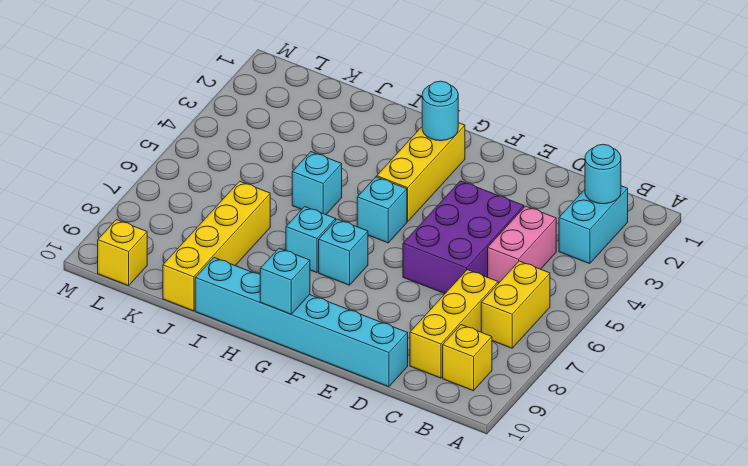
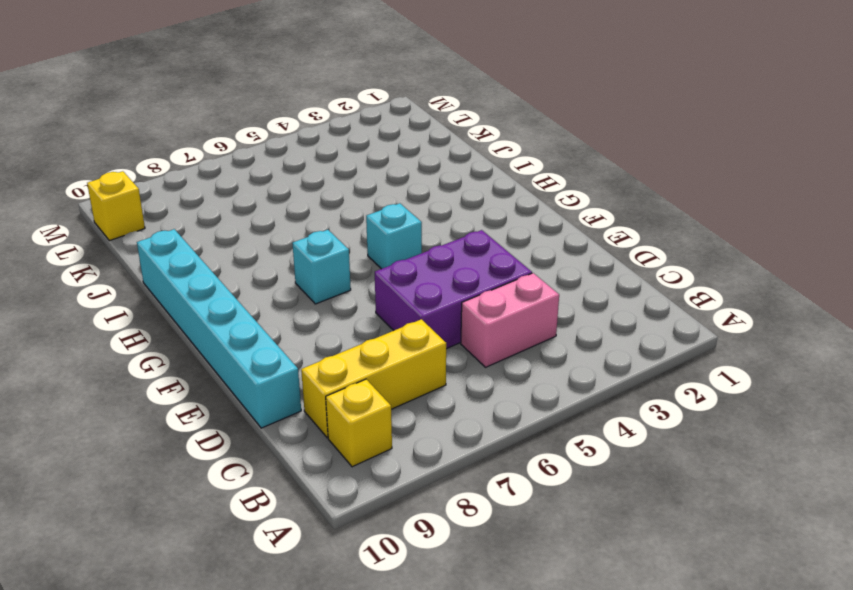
none -> cyan 1x2 brick [559,186,628,264]
none -> yellow 1x2 brick [481,261,550,348]
none -> yellow 1x3 brick [377,123,465,222]

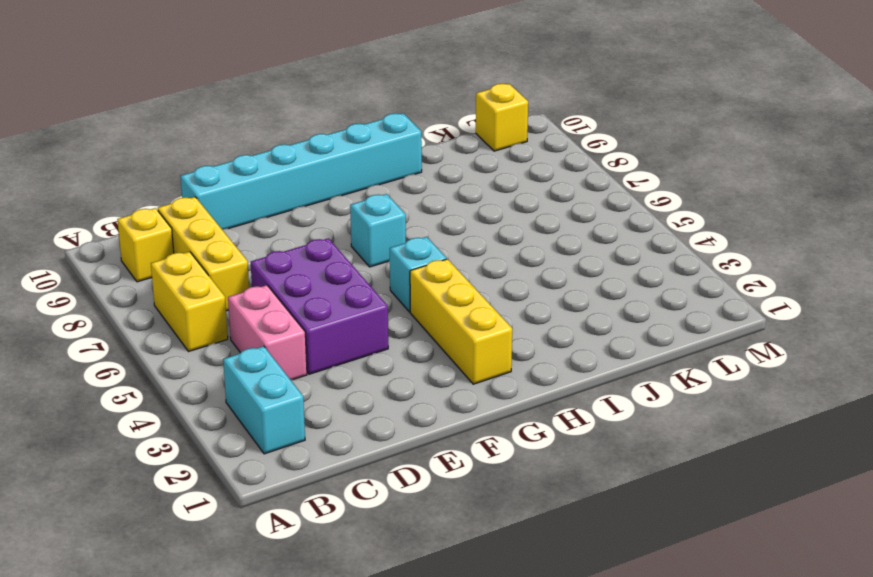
none -> cyan 1x1 brick [286,207,336,273]
none -> cyan 1x1 brick [292,152,342,215]
none -> yellow 1x4 brick [163,181,270,311]

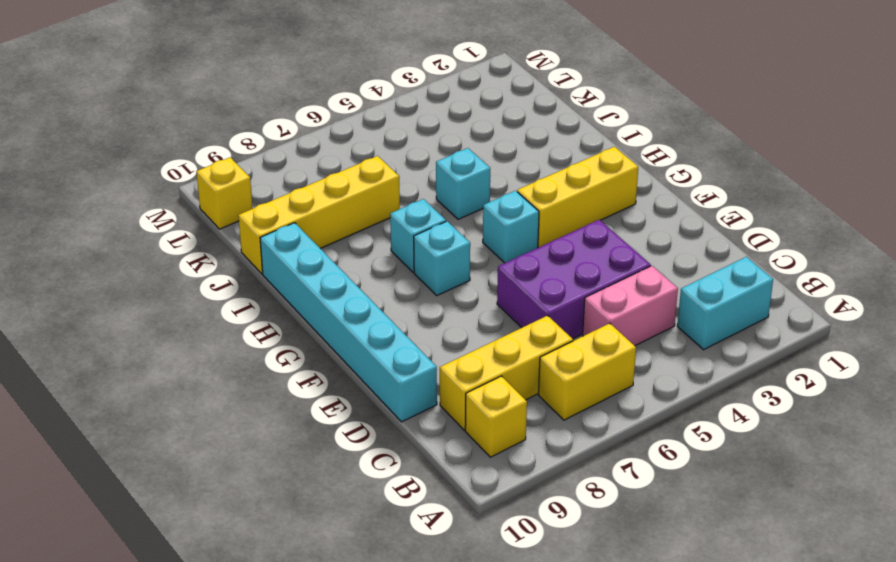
none -> cyan 1x1 round brick [585,144,621,204]
none -> cyan 1x1 round brick [422,81,458,141]
none -> cyan 1x1 brick [260,248,310,314]

